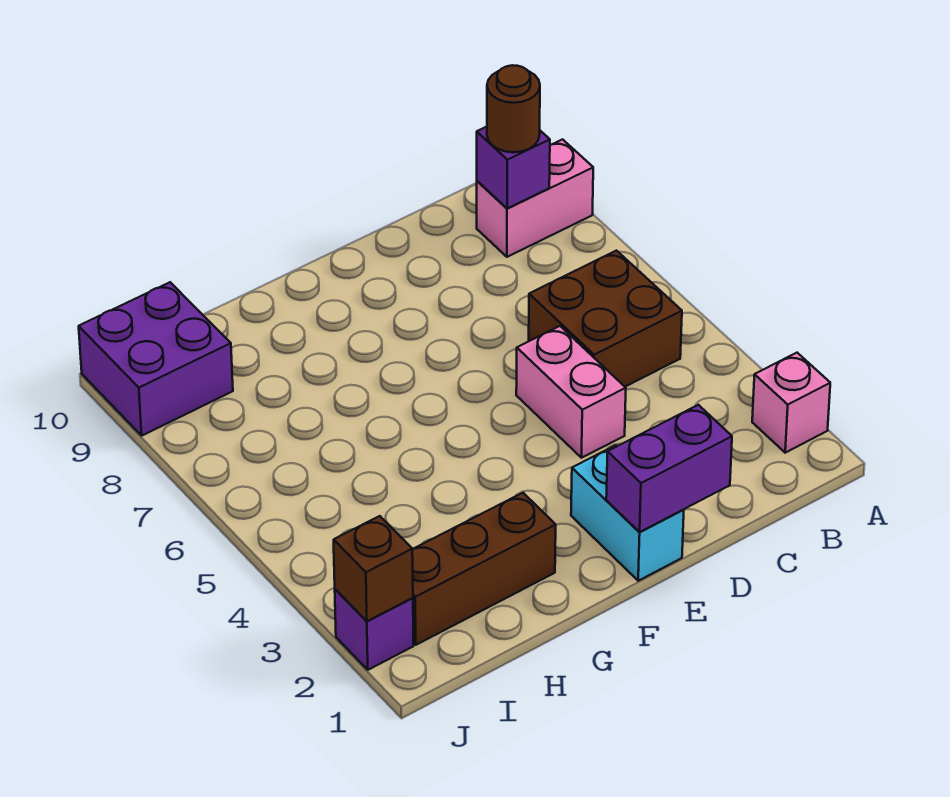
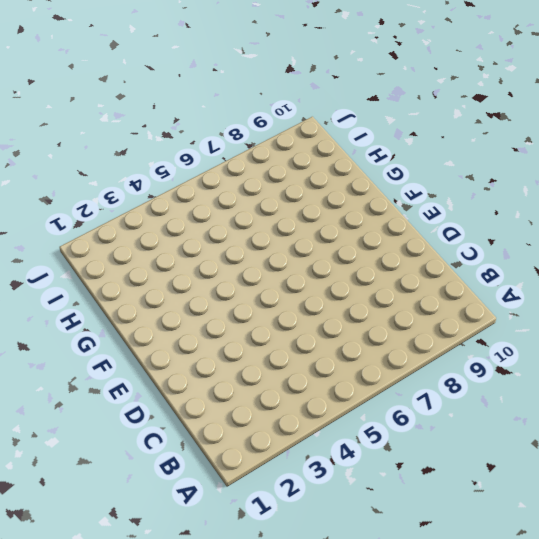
none -> pink 1x1 brick [752,353,830,453]
none -> pink 1x2 brick [477,139,593,257]
none -> brown 2x2 brick [529,251,682,387]

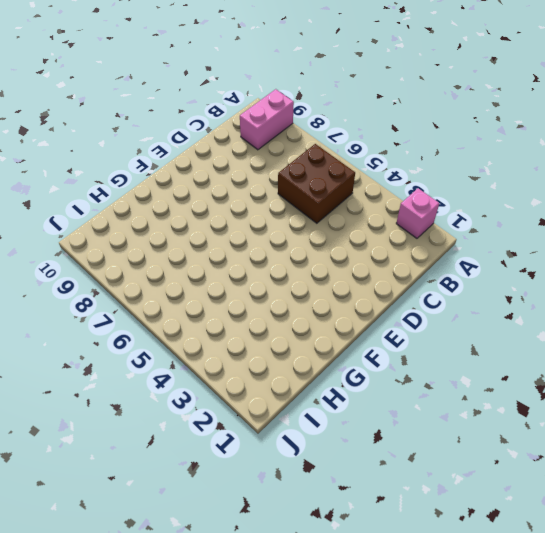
none -> pink 1x2 brick [516,326,626,458]
none -> cyan 1x2 brick [571,445,684,581]
none -> brown 1x3 brick [412,493,556,645]

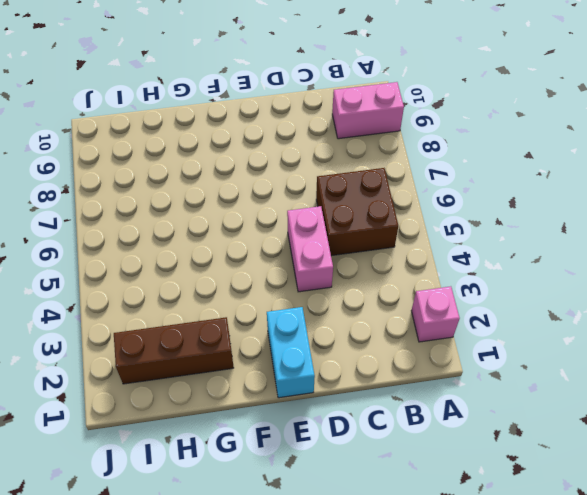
none -> purple 2x2 brick [79,282,233,435]
none -> purple 1x1 brick [335,589,413,670]
none -> purple 1x1 brick [477,127,550,208]

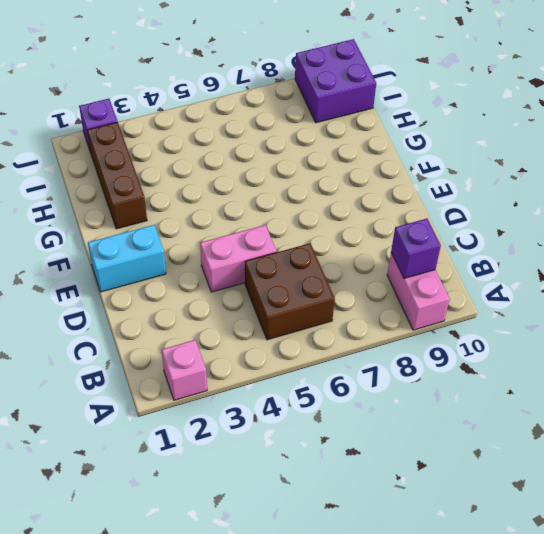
none -> purple 1x2 brick [606,405,732,532]
none -> brown 1x1 brick [334,516,413,621]
none -> brown 1x1 round brick [487,65,540,152]

